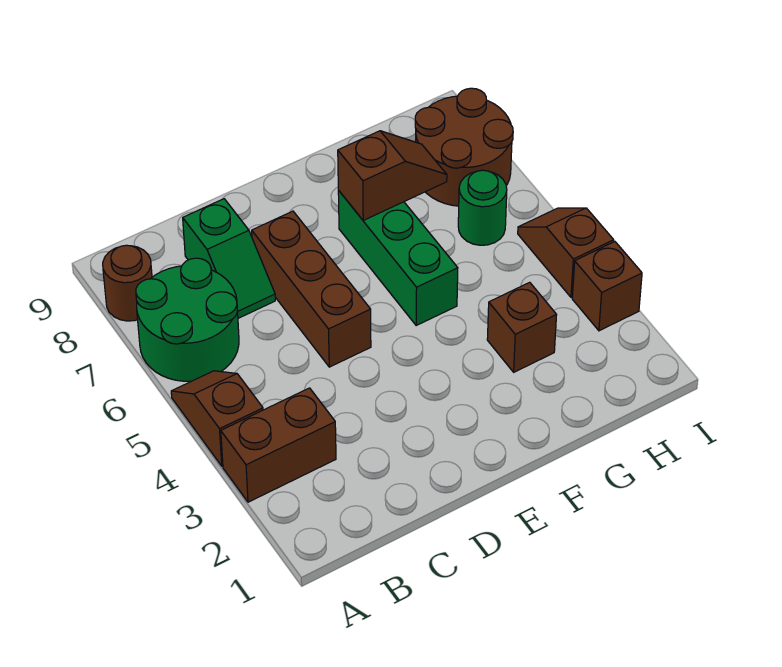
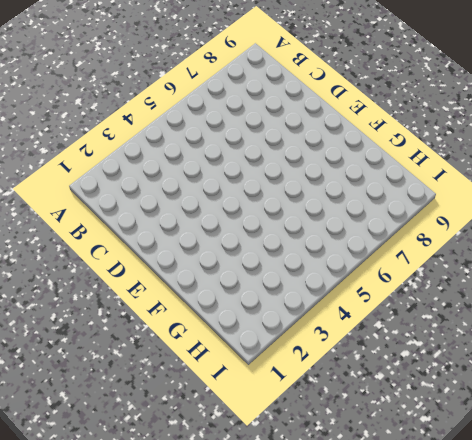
none -> brown 1x2 brick [221,388,336,502]
none -> brown 1x2 slope [171,371,263,466]
none -> green 2x2 round brick [136,258,239,381]

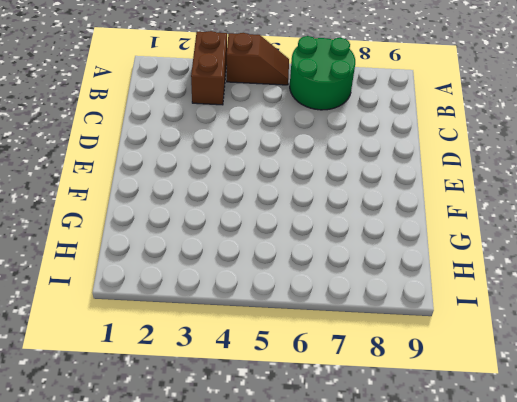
none -> brown 1x1 round brick [103,245,152,321]
none -> green 1x2 slope [183,199,275,318]
none -> brown 1x3 brick [252,211,371,367]

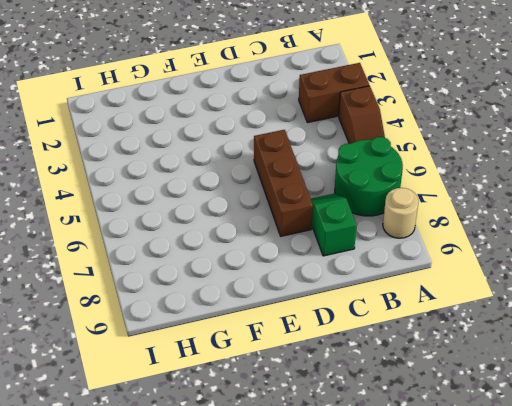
tan 1x1 round brick [383,188,419,238] -> brown 1x1 round brick [103,245,152,321]
none -> green 1x3 brick [338,190,458,325]
none -> brown 1x1 brick [487,282,557,372]
none -> green 1x1 round brick [458,170,507,245]

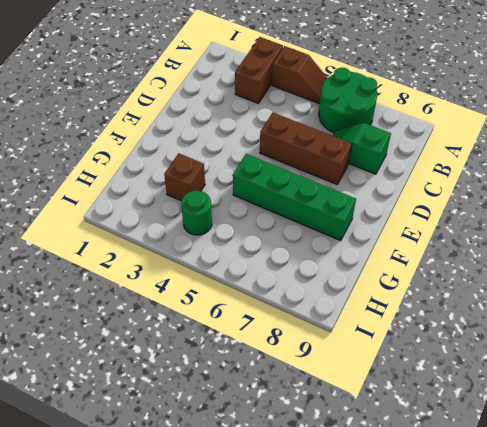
green 1x4 brick [233,154,356,241] -> green 1x3 brick [338,190,458,325]
green 1x1 round brick [181,191,212,235] -> green 1x1 round brick moved to [458,170,507,245]
none -> brown 1x1 round brick [103,245,152,321]
none -> brown 2x2 round brick [415,88,513,206]
none -> brown 1x1 brick [572,242,642,331]

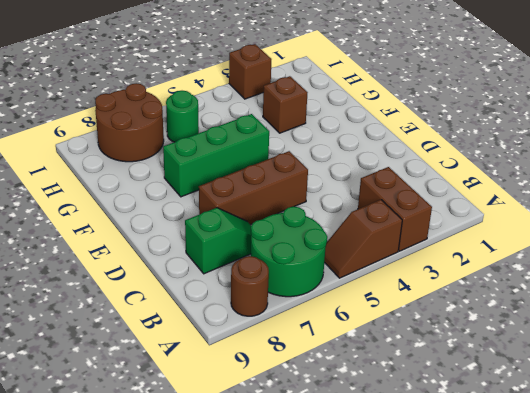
none -> brown 1x2 slope [518,208,614,297]
none -> brown 1x2 slope [338,131,447,220]

